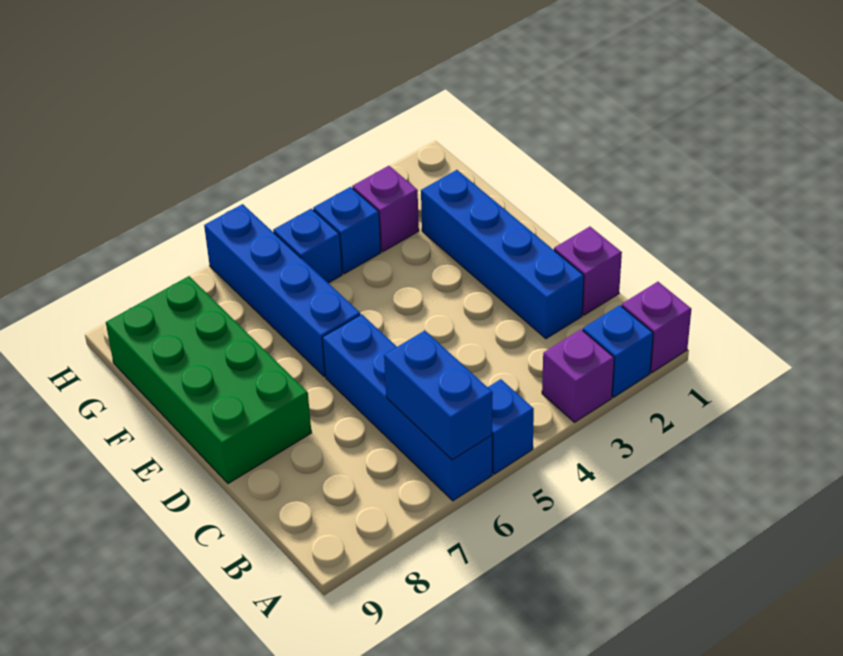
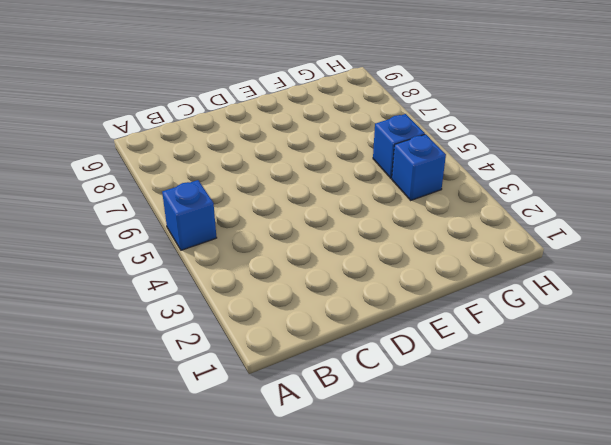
none -> purple 1x1 brick [622,282,691,373]
none -> blue 1x1 brick [583,305,653,397]
none -> purple 1x1 brick [542,330,614,422]

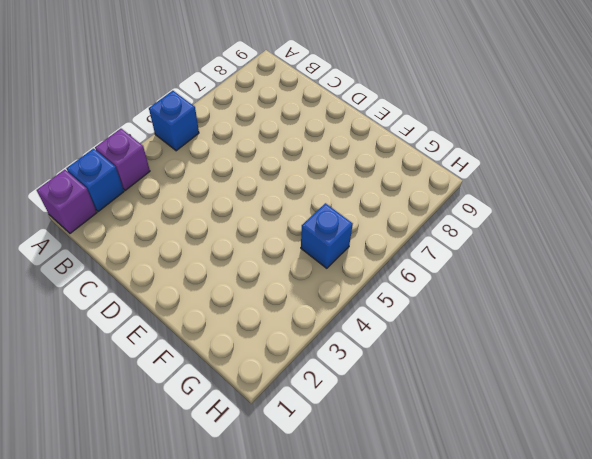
none -> blue 1x4 brick [322,314,492,501]
none -> purple 1x1 brick [554,227,622,315]
none -> blue 1x4 brick [421,170,584,339]

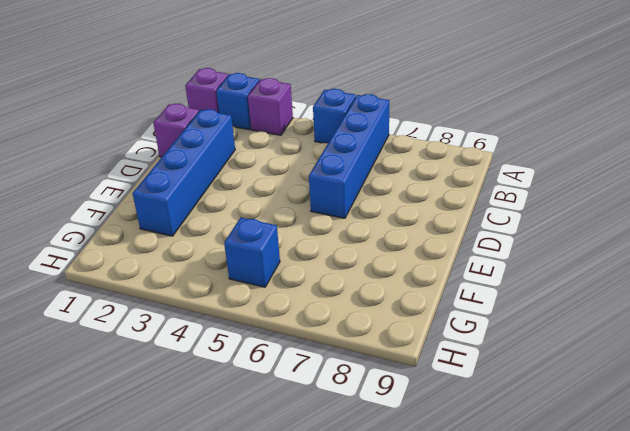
none -> green 2x4 brick [106,276,312,484]
none -> blue 1x4 brick [204,204,360,377]
none -> purple 1x1 brick [352,166,419,252]

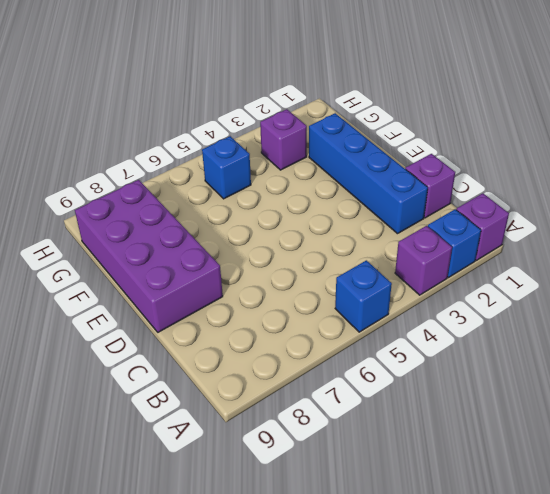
purple 2x4 brick [75,180,223,332] -> green 2x4 brick [106,276,312,484]
none -> blue 1x4 brick [322,314,492,501]
none -> blue 1x4 brick [204,204,360,377]
none -> blue 1x1 brick [313,187,381,274]

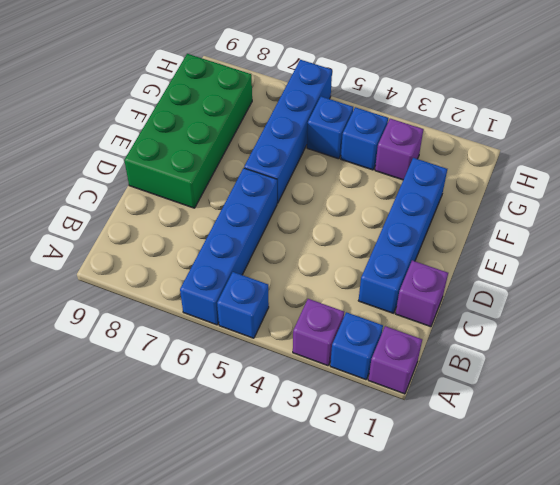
none -> blue 1x2 brick [384,330,493,460]

